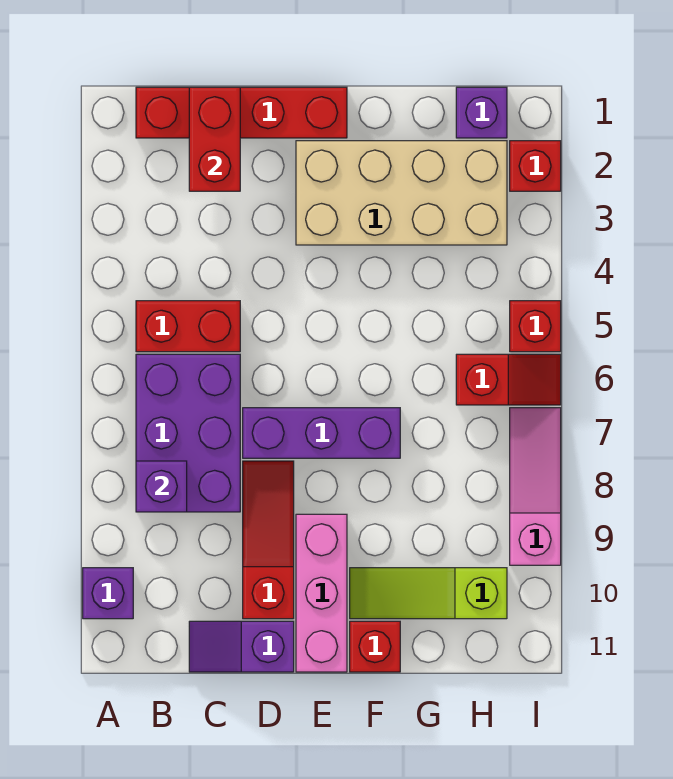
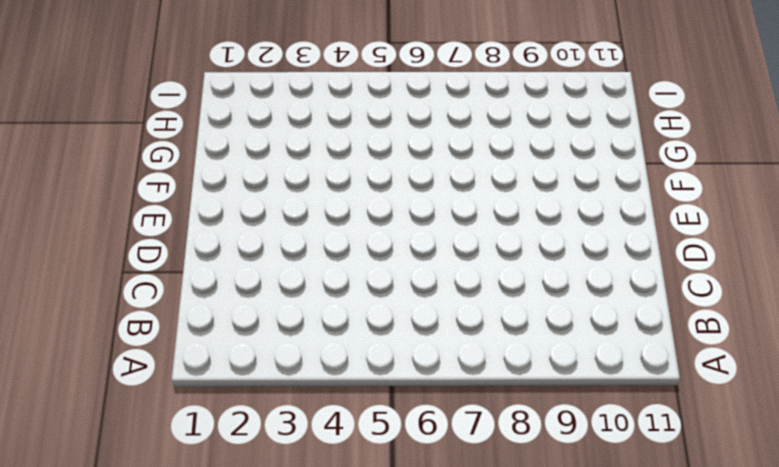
none -> purple 1x1 brick [83,568,133,619]
none -> red 1x4 brick [136,87,347,138]
none -> red 1x2 brick [136,301,240,352]

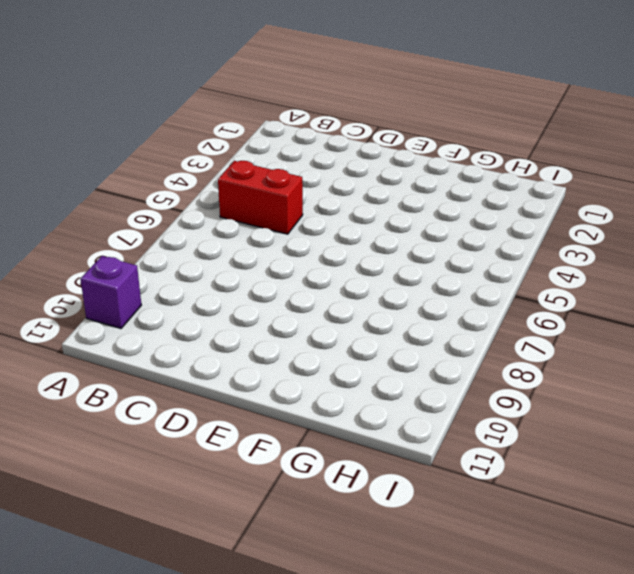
none -> red 1x4 brick [136,87,347,138]
none -> purple 2x3 brick [136,354,240,512]
none -> purple 1x2 slope [189,621,294,672]

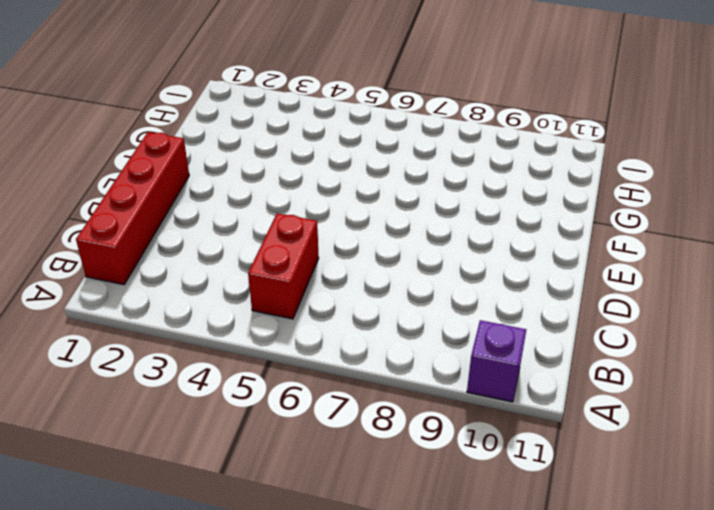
none -> purple 2x3 brick [136,354,240,512]
none -> purple 1x2 slope [189,621,294,672]
none -> purple 1x3 brick [243,408,400,458]

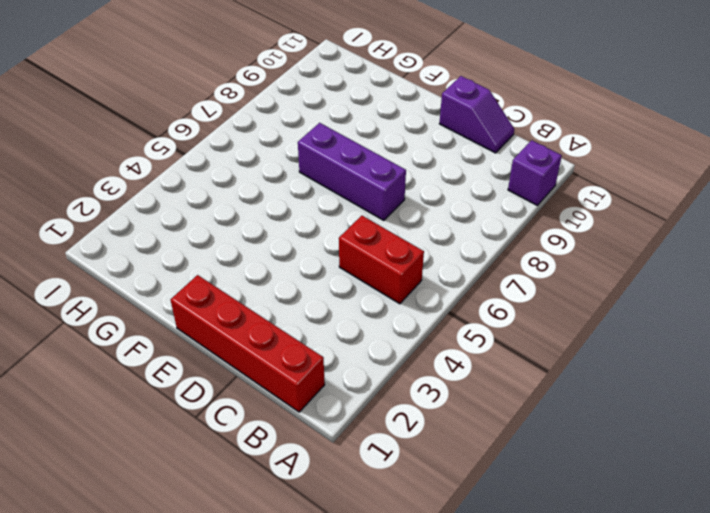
none -> purple 2x3 brick [136,354,240,512]
none -> red 1x3 slope [243,461,294,619]
none -> tan 2x4 brick [296,141,507,245]

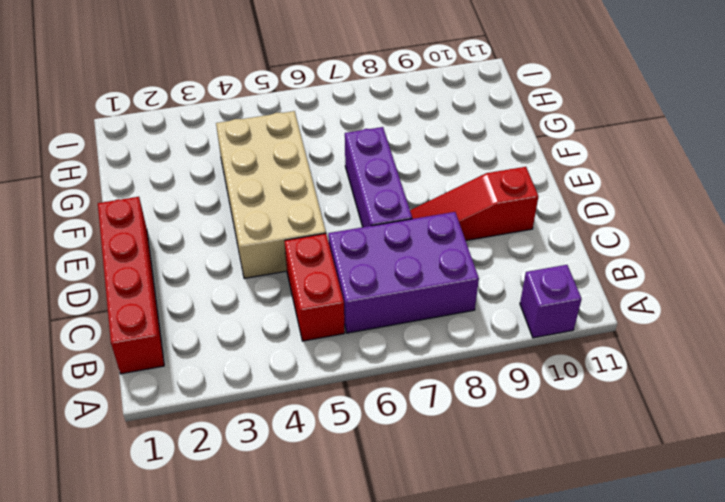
tan 2x4 brick [216,111,326,278] -> tan 2x4 brick moved to [296,141,507,245]
none -> purple 1x2 slope [189,621,294,672]
none -> pink 1x3 brick [296,514,347,672]
none -> lime 1x3 slope [350,568,507,619]

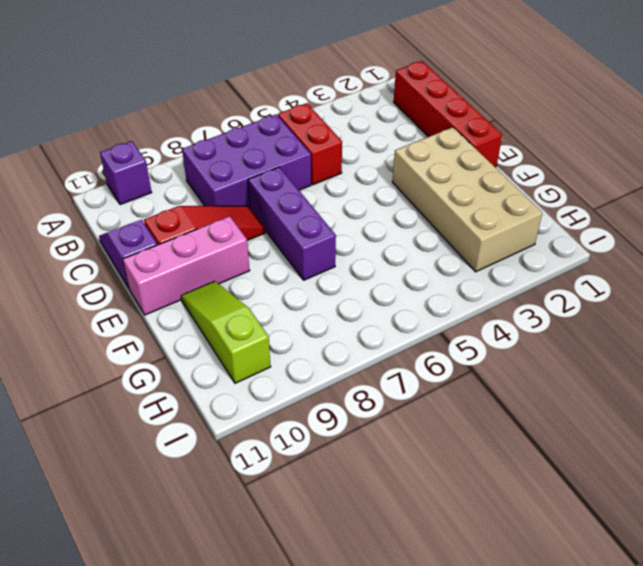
none -> red 1x1 brick [350,621,400,672]
none -> purple 1x1 brick [456,87,507,138]
none -> red 1x2 slope [456,354,561,405]

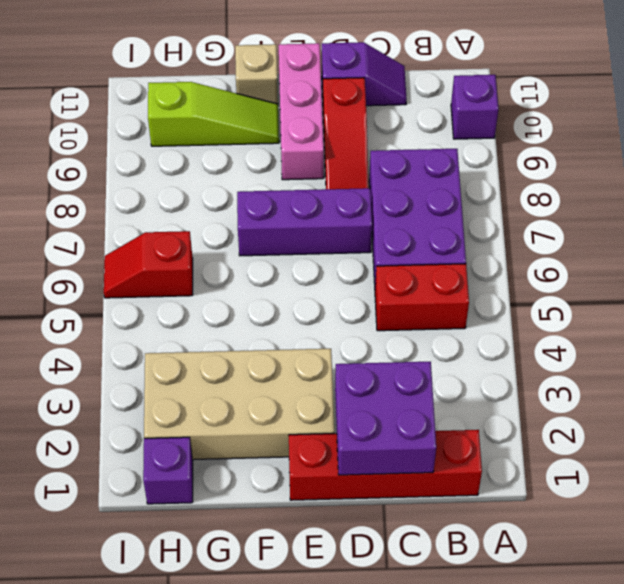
purple 2x2 brick [335,362,436,475] -> red 1x2 brick [189,87,240,191]
tan 1x1 brick [235,44,278,104] -> red 1x1 brick [350,621,400,672]
none -> red 1x1 brick [510,141,561,191]
none -> red 1x1 brick [510,301,561,352]
none -> pink 1x3 slope [510,408,561,565]

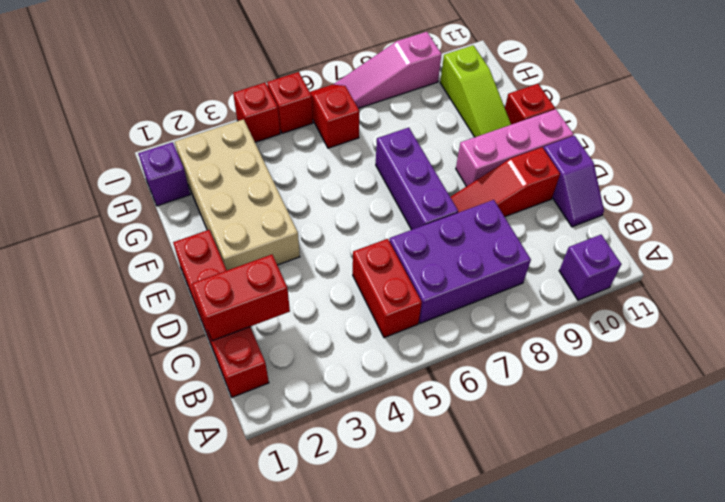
red 1x1 brick [233,83,280,142] -> red 1x1 brick moved to [510,141,561,191]
none -> purple 1x1 brick [136,461,187,512]

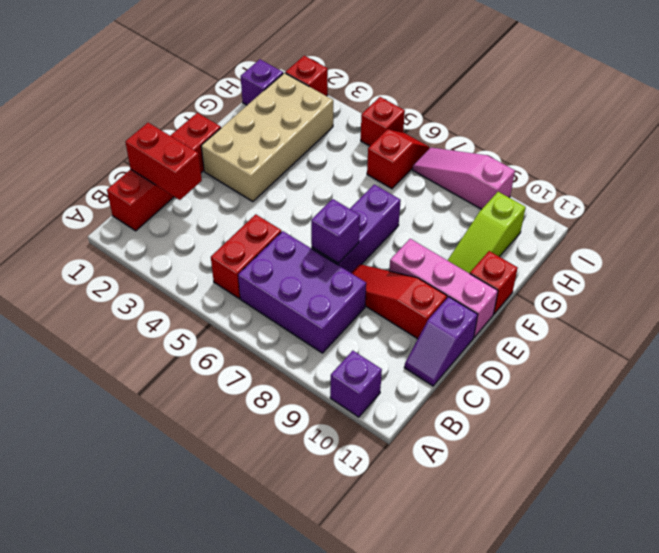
purple 1x1 brick [311,199,360,263] -> purple 1x1 brick moved to [136,461,187,512]

